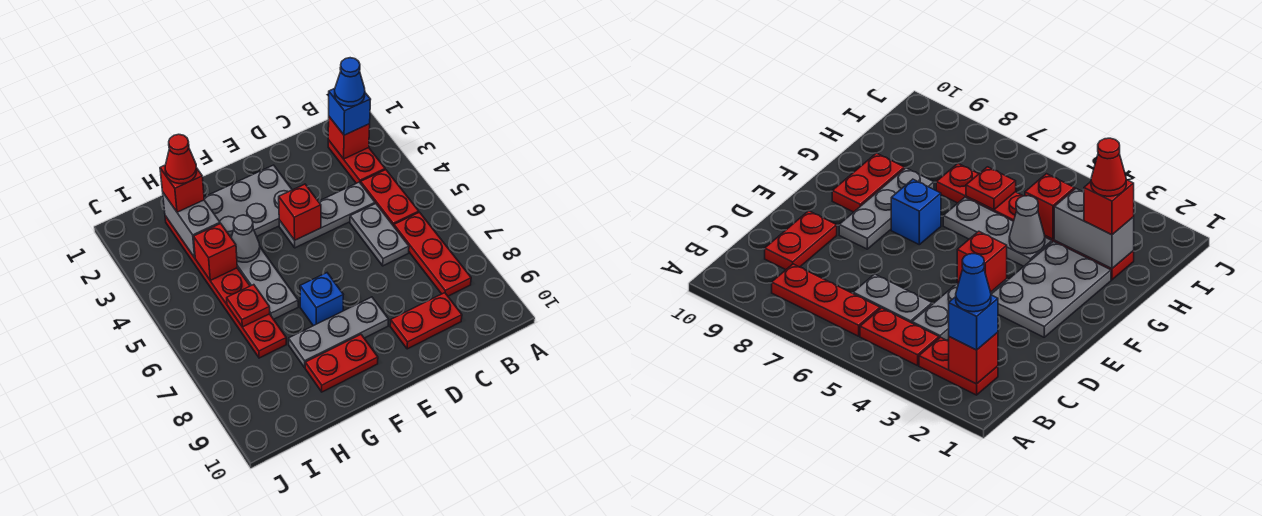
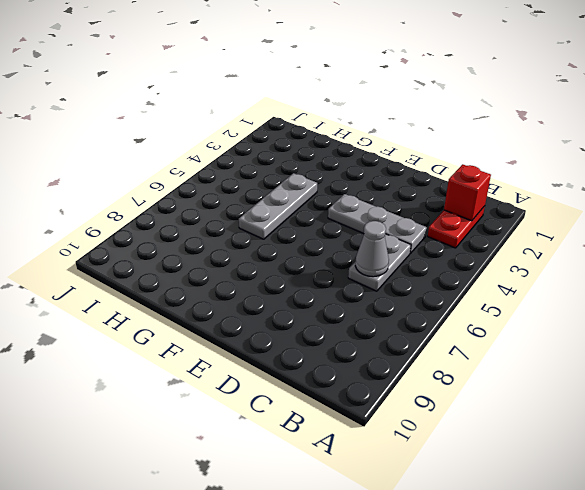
grey 1x1 cone [355,221,389,277] -> grey 1x1 cone moved to [231,215,260,262]
none -> red 1x2 plate [361,170,419,226]
none -> red 1x3 plate [394,212,471,296]
none -> red 1x2 plate [390,293,462,349]

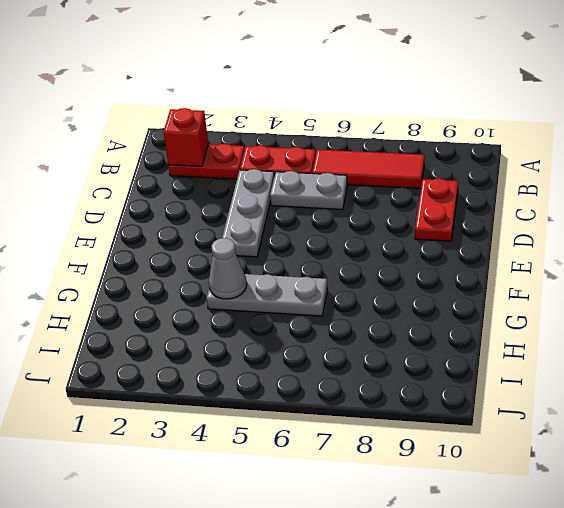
red 1x3 tile [312,150,424,189] -> red 1x3 plate [394,212,471,296]
none -> grey 2x3 plate [204,165,292,237]
none -> grey 1x3 plate [289,297,389,368]
none -> blue 1x1 brick [300,273,343,326]

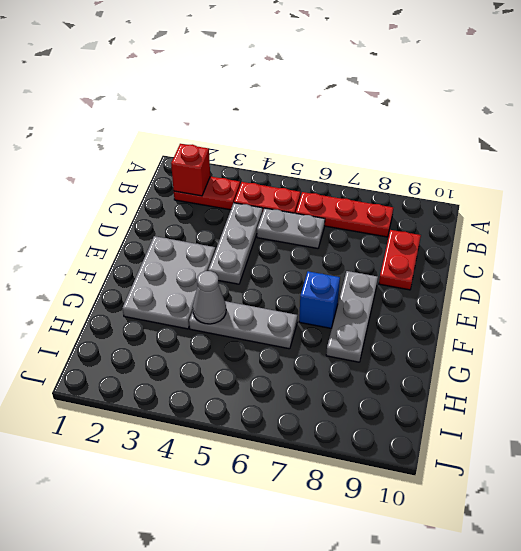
none -> red 1x2 plate [305,335,378,392]
none -> red 1x6 plate [165,216,286,358]
none -> red 1x1 brick [279,184,321,240]

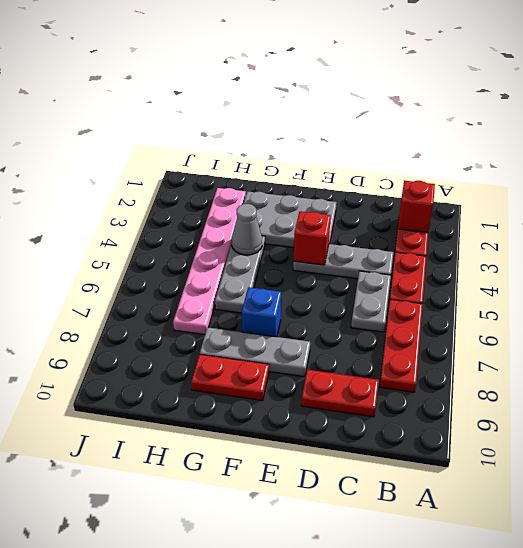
pink 1x6 plate [173,188,246,335] -> red 1x6 plate [165,216,286,358]
none -> grey 1x2 brick [163,193,220,258]
none -> red 1x1 brick [194,224,237,280]
none -> red 1x1 plate [227,285,270,327]

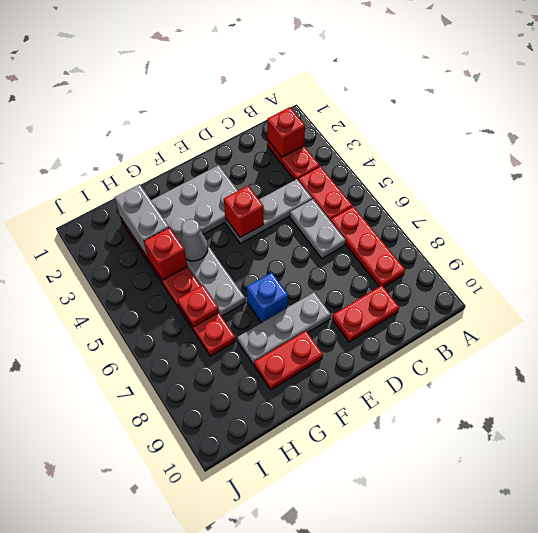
none -> blue 1x1 brick [329,88,371,135]
none -> red 1x1 brick [160,165,204,212]
none -> blue 1x1 cone [335,58,365,106]

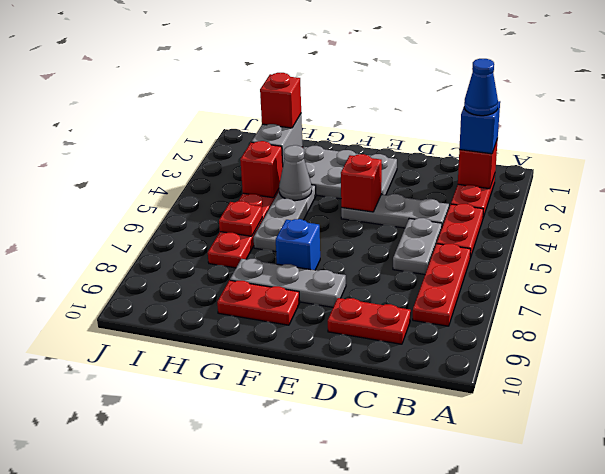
none -> red 1x1 cone [165,134,197,184]

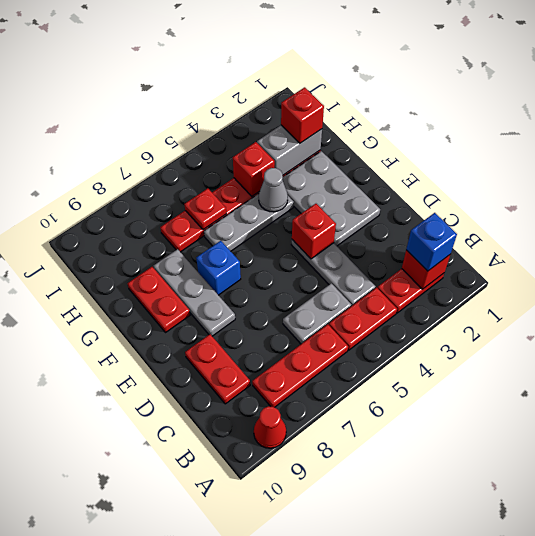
red 1x1 cone [254,406,286,448] -> red 1x1 cone moved to [165,134,197,184]
none -> blue 1x1 cone [335,58,365,106]

